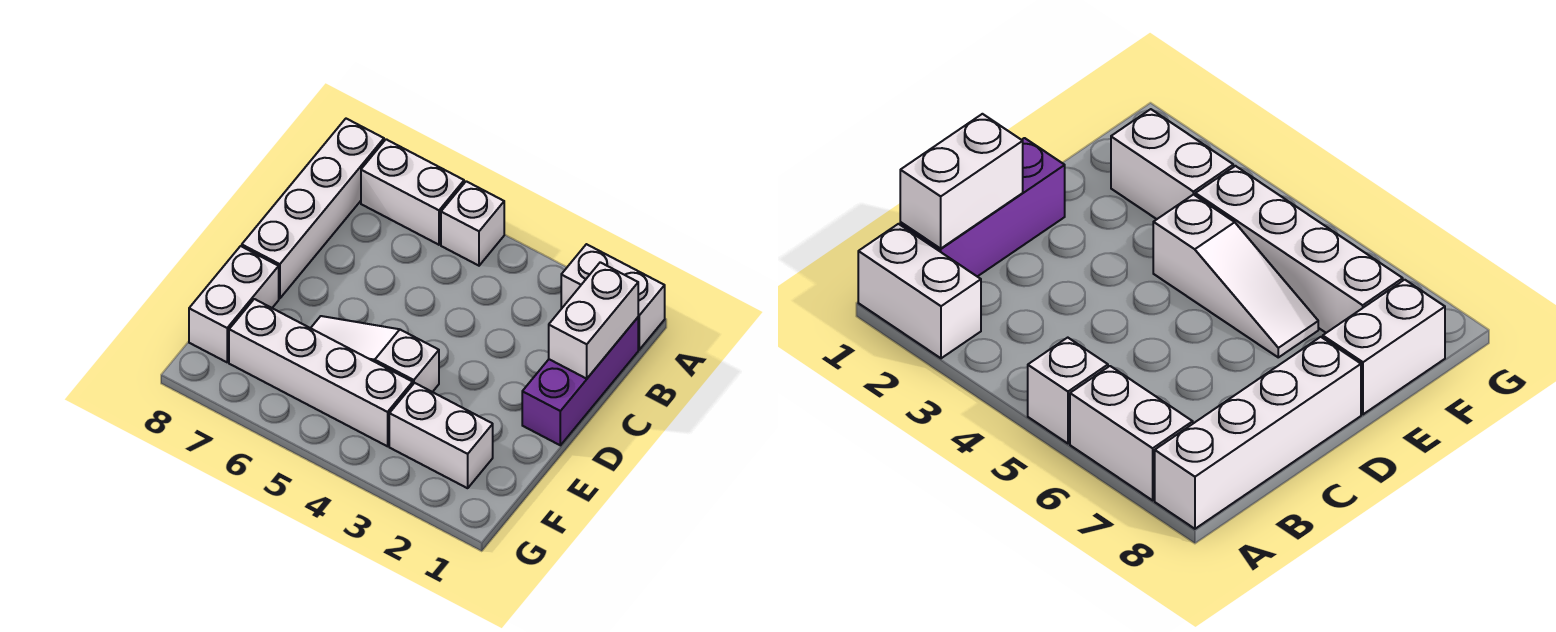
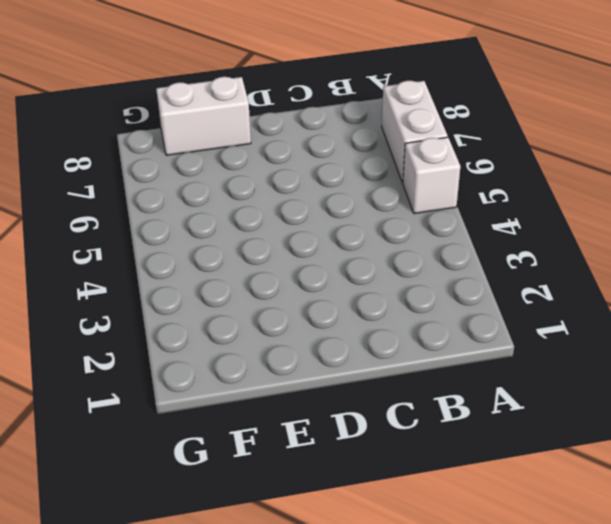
none -> white 1x2 brick [561,244,665,350]
none -> white 1x4 brick [242,119,384,299]

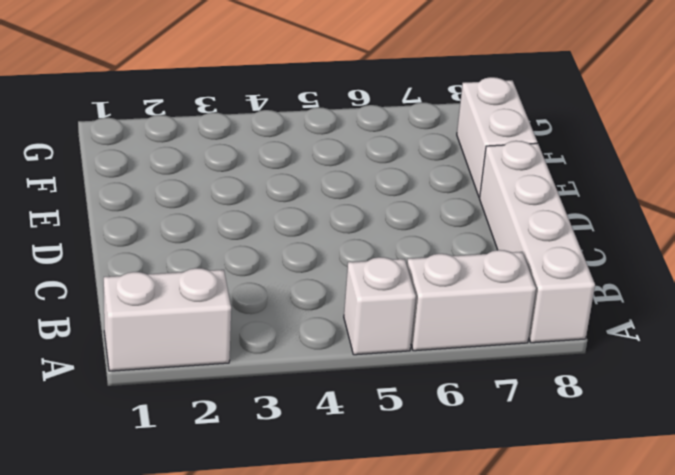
none -> purple 1x3 brick [522,318,638,445]
none -> white 1x3 slope [311,316,439,392]

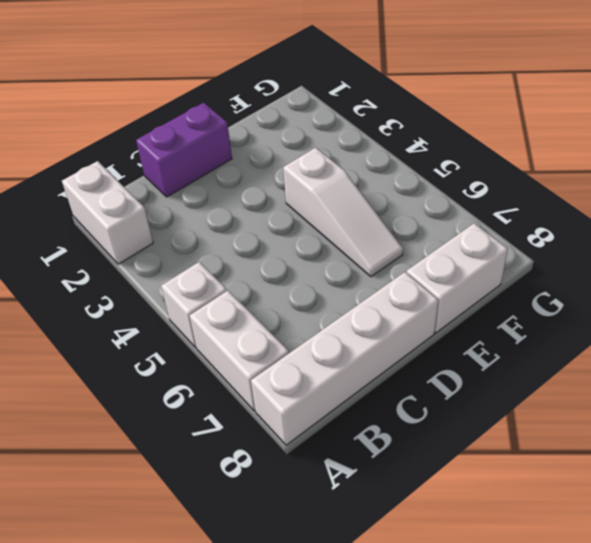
purple 1x2 brick [136,103,232,197] -> purple 1x3 brick [522,318,638,445]
none -> white 1x2 brick [389,383,493,488]
none -> white 1x4 brick [229,299,413,446]

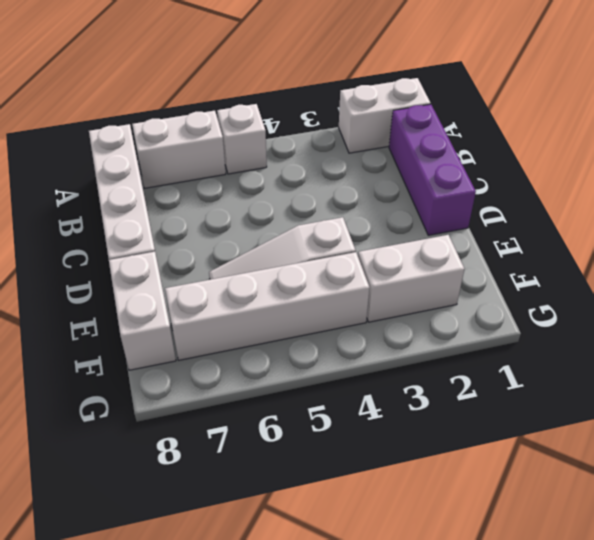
none -> white 1x2 brick [549,262,638,379]

